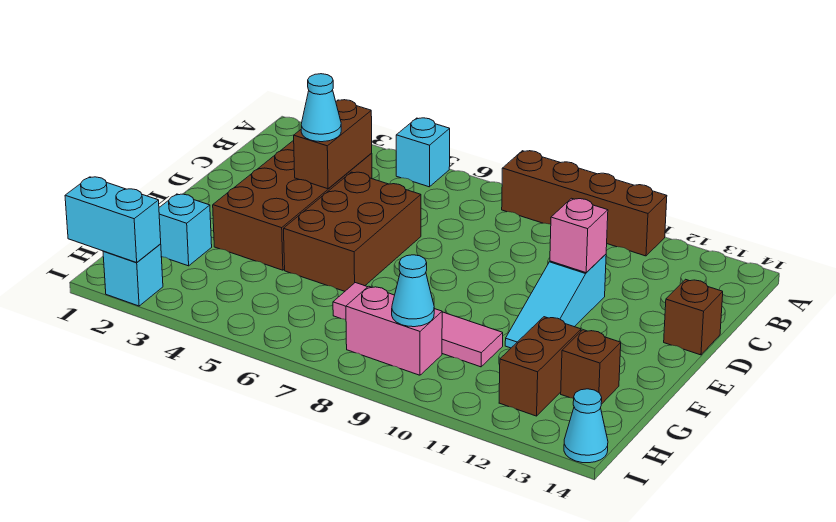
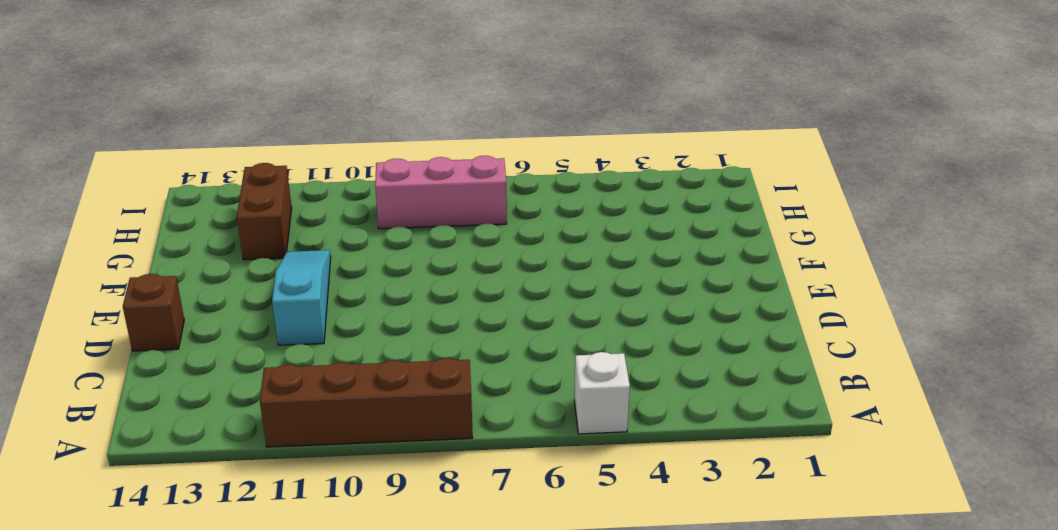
white 1x1 brick [574,352,630,434] -> cyan 1x1 brick [396,118,450,187]
pink 1x3 brick [375,156,507,229] -> pink 1x2 brick [346,286,442,375]
none -> brown 2x4 brick [213,140,372,270]
none -> brown 2x3 brick [284,172,421,291]
none -> cyan 1x1 brick [159,194,212,266]

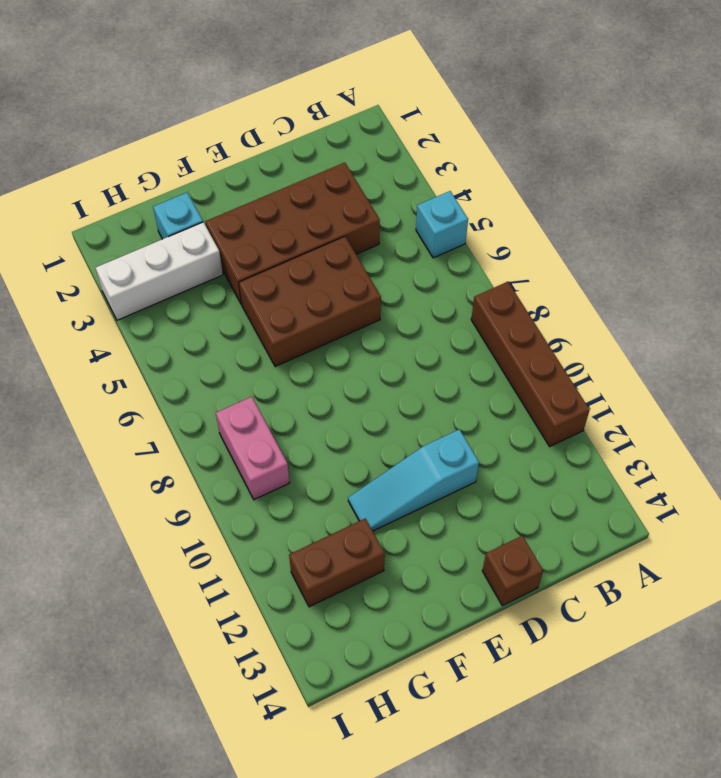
white 1x3 brick [96,222,223,320] -> none
none -> pink 1x4 tile [333,283,503,367]
none -> brown 1x1 brick [561,330,621,404]
none -> cyan 1x1 brick [103,244,163,306]

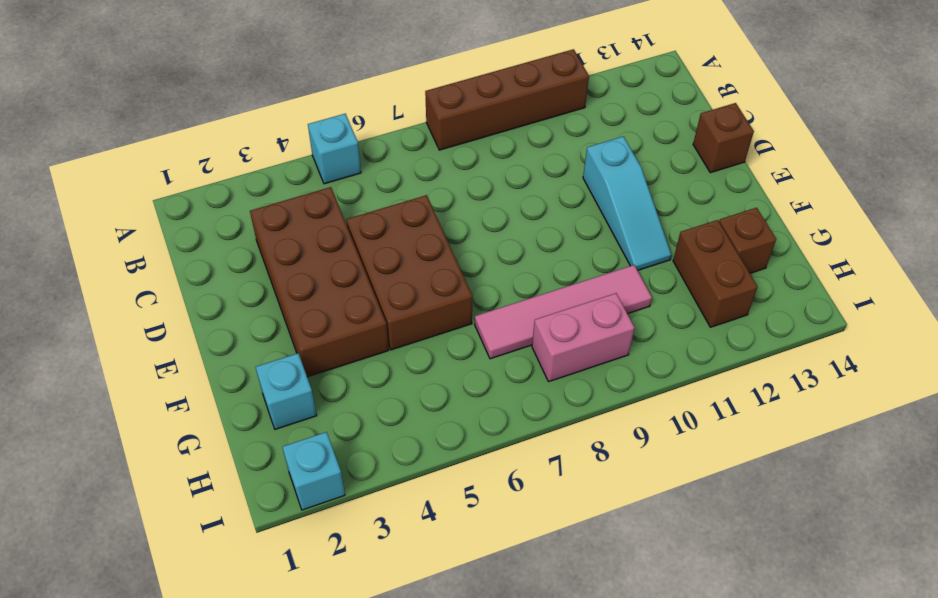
none -> cyan 1x1 cone [564,389,608,463]
none -> brown 1x2 brick [294,100,372,189]
none -> pink 1x1 brick [550,198,608,273]

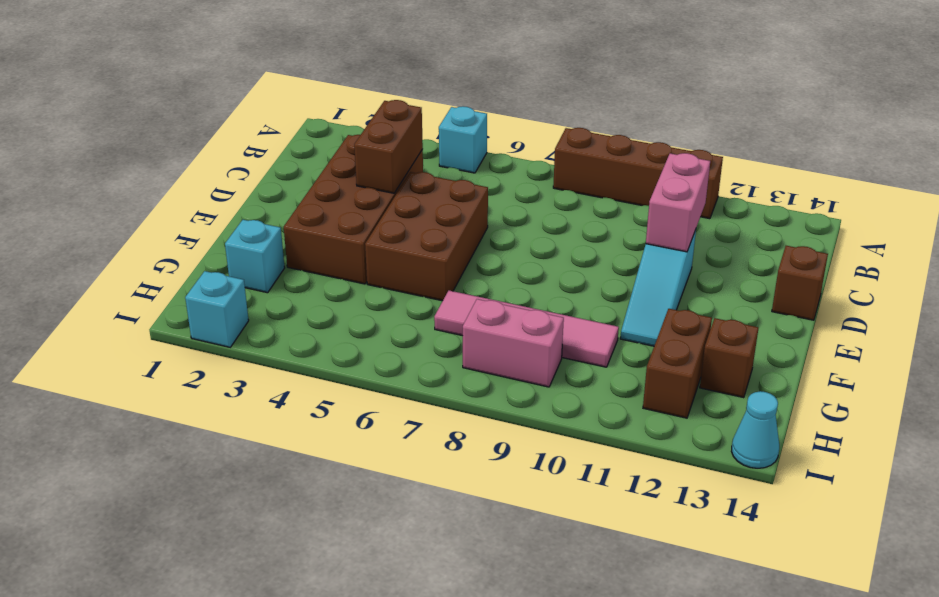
pink 1x2 brick [646,153,710,252] -> pink 1x1 brick [550,198,608,273]
none -> cyan 1x1 cone [392,255,434,327]
none -> cyan 1x2 brick [65,177,161,262]
none -> cyan 1x1 cone [301,74,341,142]

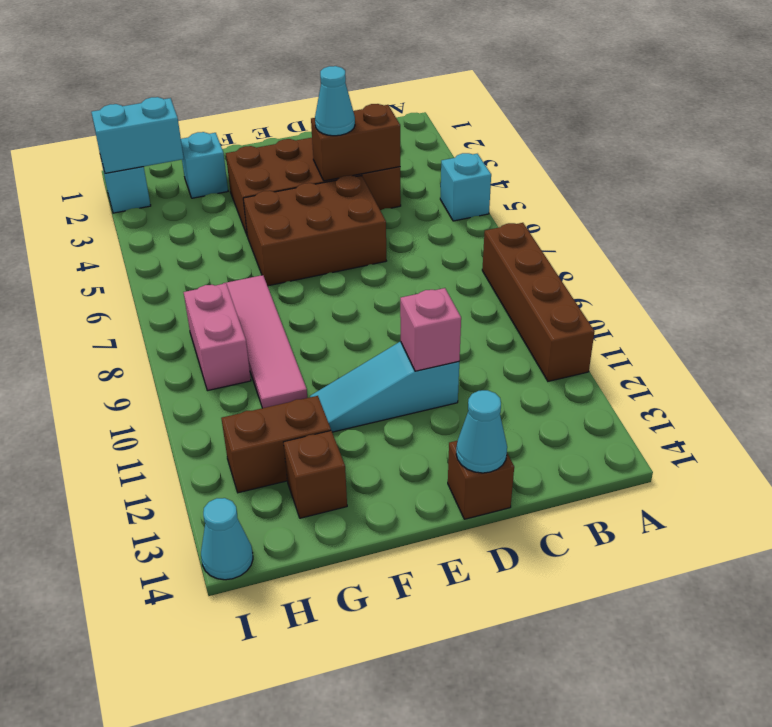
cyan 1x1 cone [456,390,507,473] -> cyan 1x1 cone moved to [392,255,434,327]
cyan 1x2 brick [91,97,184,173] -> cyan 1x2 brick turned to [65,177,161,262]

